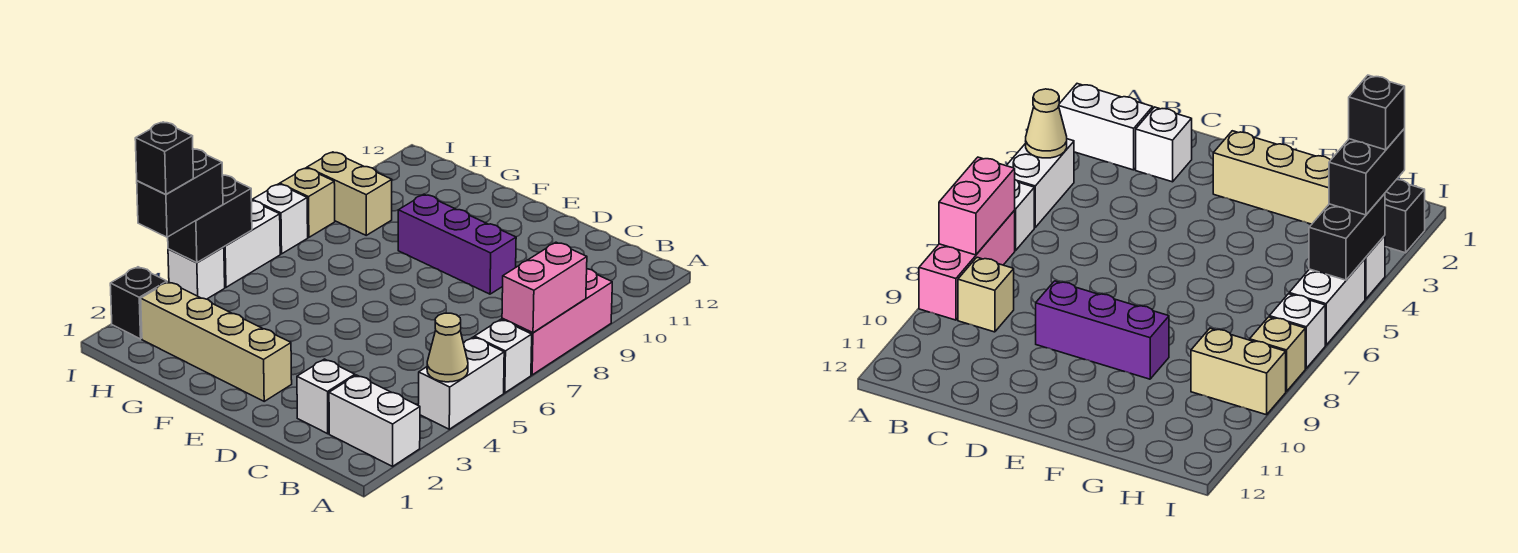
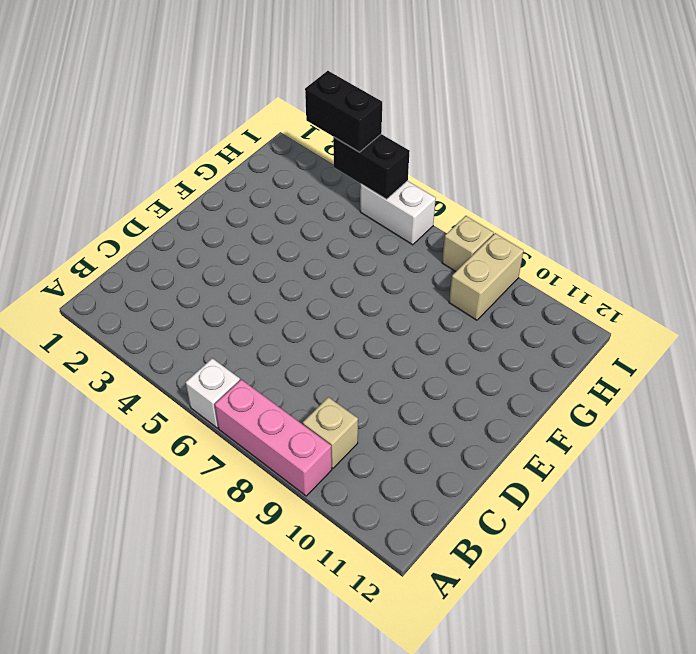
none -> white 1x2 brick [329,375,420,466]
none -> white 1x2 brick [418,337,504,429]
none -> white 1x1 brick [297,359,355,434]

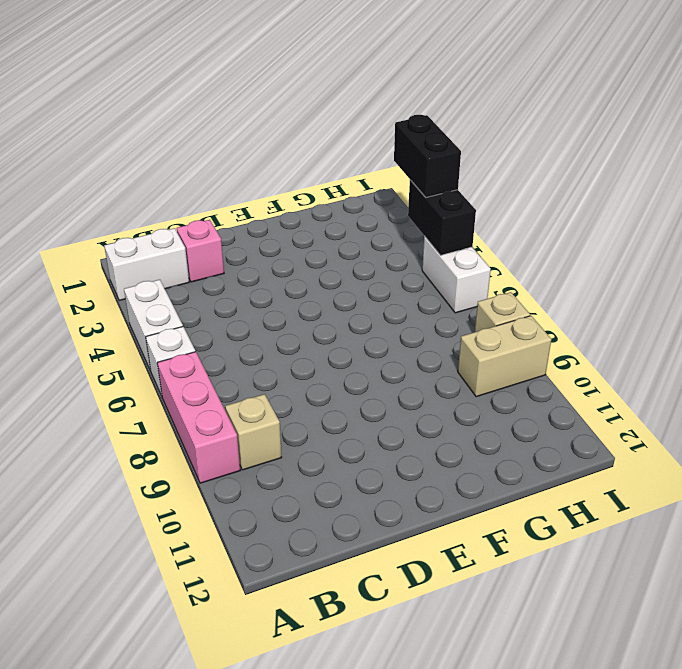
pink 1x1 brick [177,220,224,282] -> white 1x1 brick [297,359,355,434]
none -> purple 1x3 brick [398,194,516,294]
none -> tan 1x4 brick [141,282,292,401]
none -> black 1x1 brick [110,267,167,339]

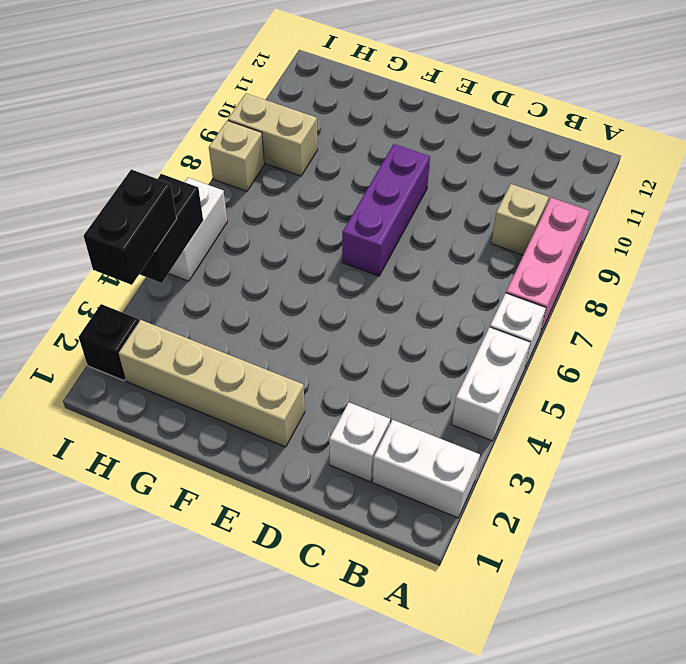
purple 1x3 brick [342,144,430,276] -> purple 1x3 brick turned to [398,194,516,294]
none -> white 1x1 brick [168,247,225,299]
none -> white 1x1 brick [252,184,308,254]
none -> tan 1x1 cone [427,313,468,382]

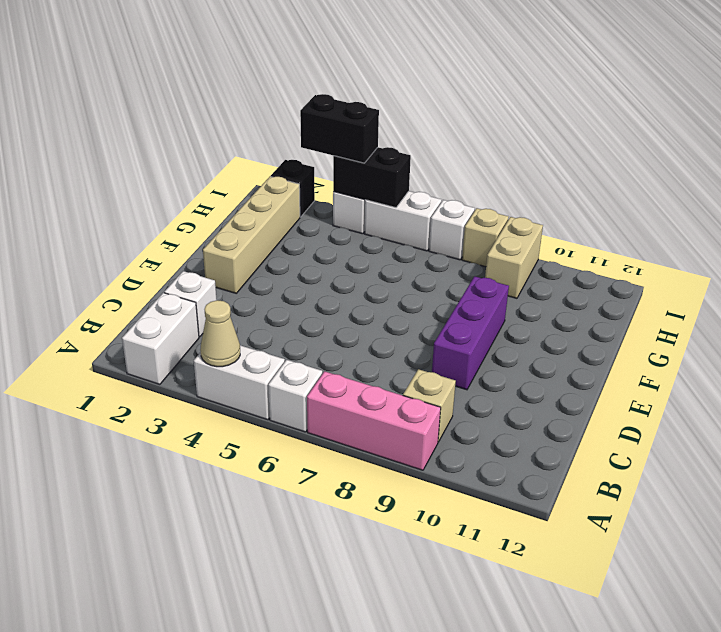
none -> pink 1x2 brick [502,242,587,333]
none -> black 1x1 brick [135,122,194,195]

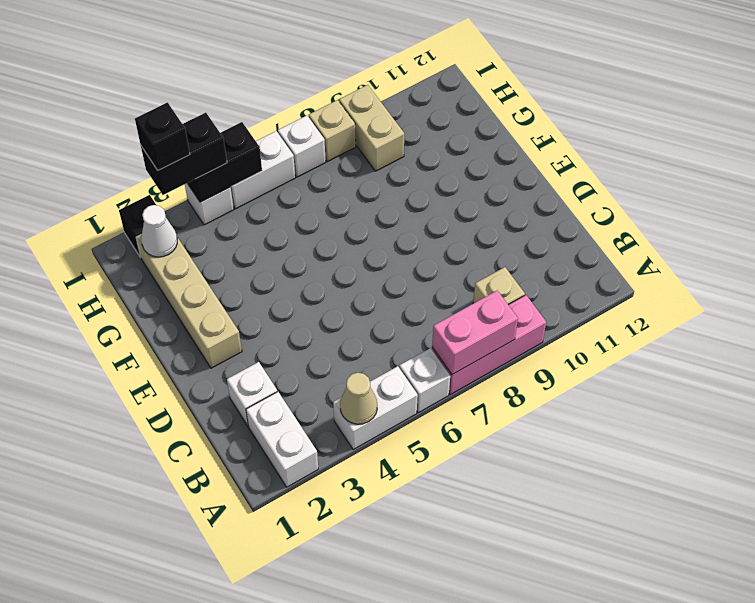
white 1x1 cone [141,205,177,257] -> none
none -> purple 1x3 brick [398,194,516,294]

